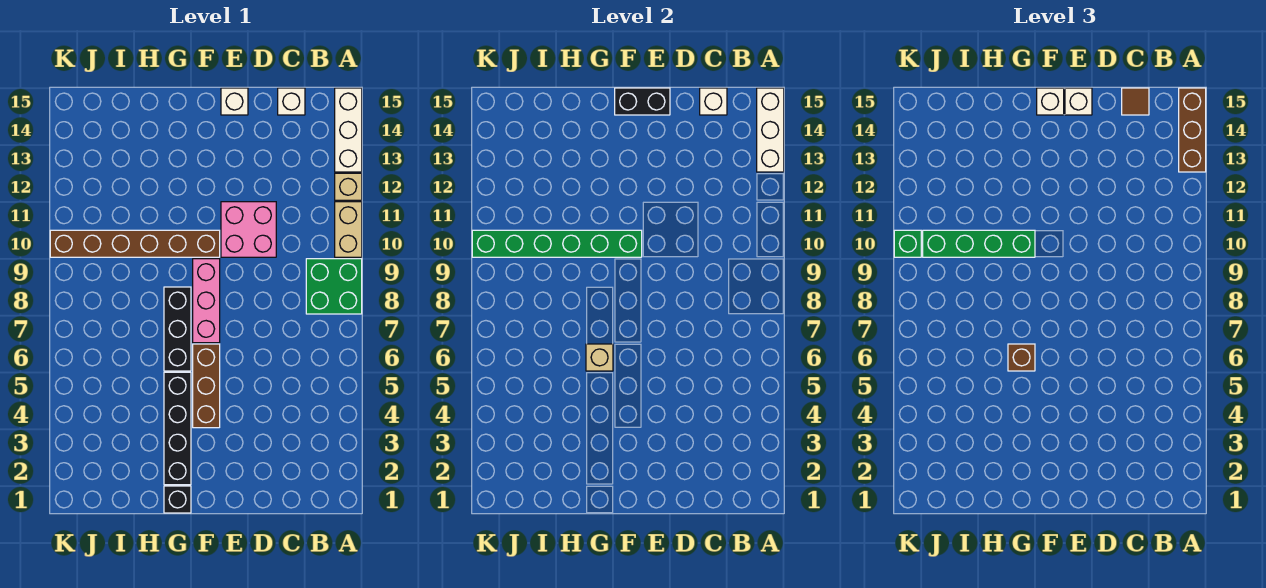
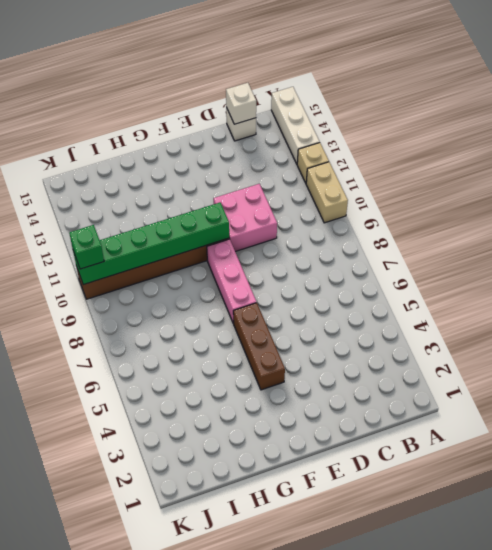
none -> green 2x2 brick [306,259,362,314]
none -> white 1x1 brick [221,88,248,115]
none -> black 1x1 brick [164,486,191,513]

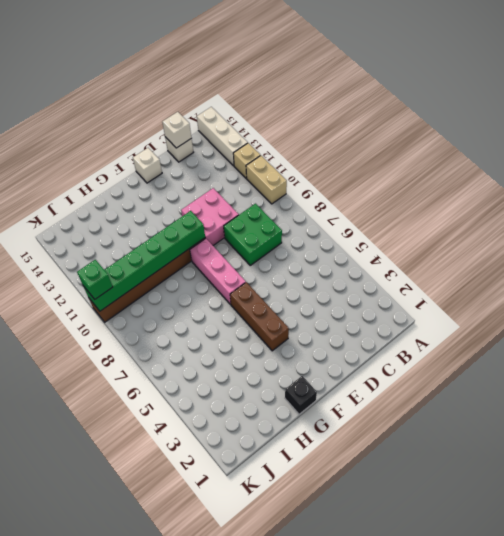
green 2x2 brick [224,204,282,265] -> green 2x2 brick moved to [306,259,362,314]
none -> black 1x4 brick [164,372,191,485]
none -> black 1x3 brick [164,287,191,371]
none -> white 1x3 brick [757,88,784,172]

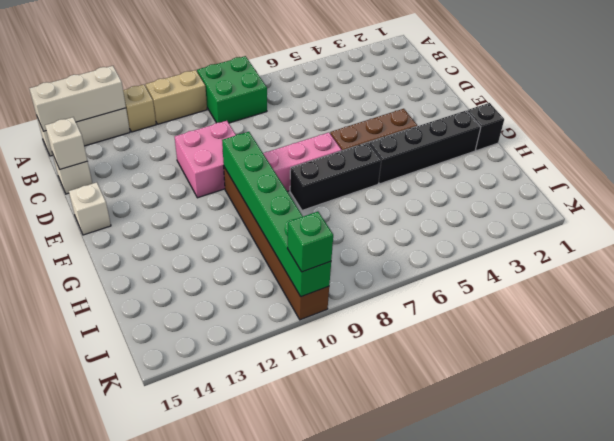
none -> black 1x2 brick [615,88,670,115]
none -> tan 1x1 brick [586,344,613,371]
none -> brown 1x3 brick [1179,88,1206,172]

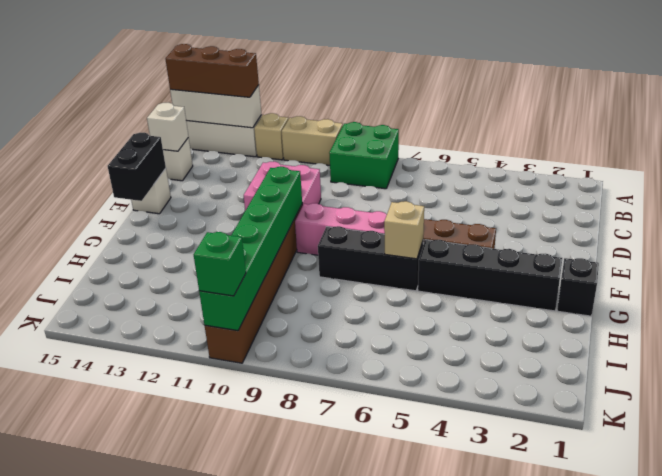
none -> brown 1x1 tile [1122,88,1149,115]
none -> white 1x1 brick [1065,88,1092,115]
none -> white 1x1 brick [1037,88,1064,115]

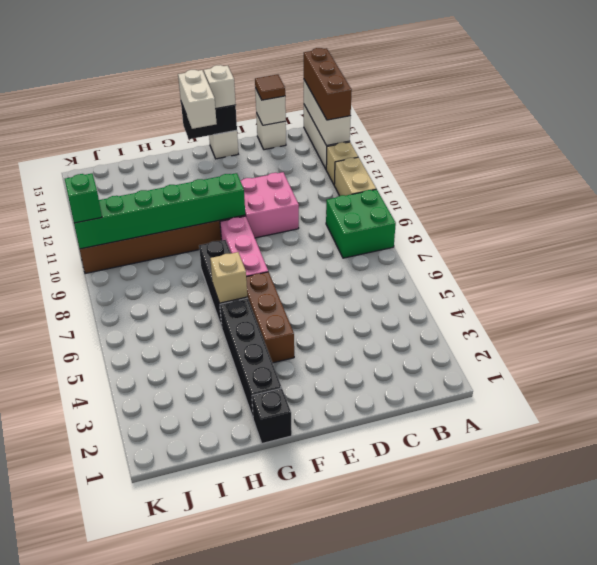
white 1x2 brick [178,70,217,129] -> white 1x1 brick [1037,88,1064,115]
none -> brown 1x1 brick [1008,344,1035,371]
none -> green 1x4 brick [923,230,1035,257]

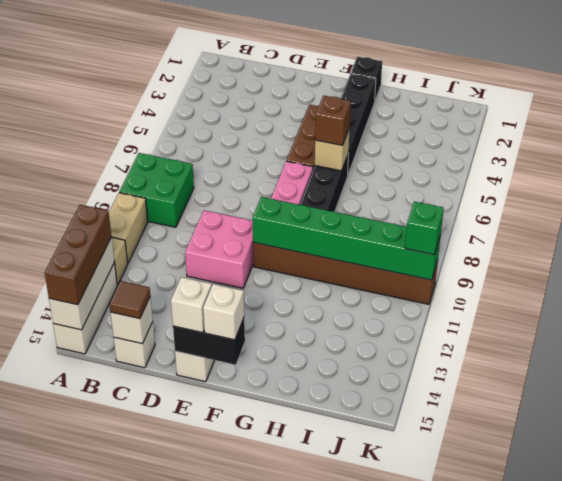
none -> green 1x4 brick [923,230,1035,257]

